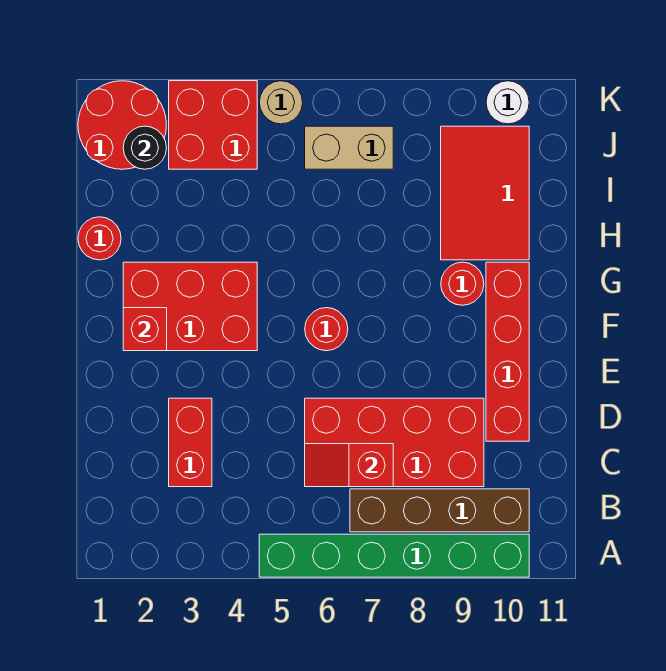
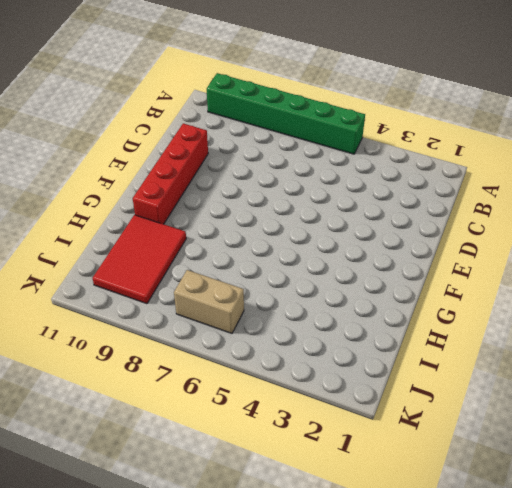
none -> brown 1x4 brick [350,489,529,532]
none -> red 1x2 brick [169,398,212,487]
none -> red 2x4 brick [305,398,484,487]

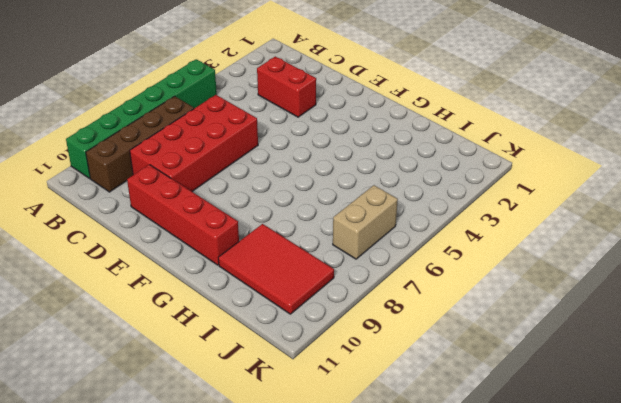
none -> red 2x3 brick [123,262,257,351]
none -> red 1x1 round brick [305,308,348,351]
none -> red 1x1 round brick [441,262,484,305]

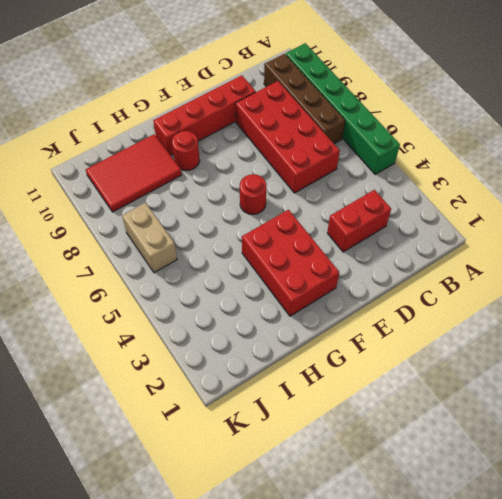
none -> red 1x1 round brick [78,217,121,260]
none -> red 2x2 round brick [78,81,166,169]
none -> red 2x2 brick [169,81,257,169]

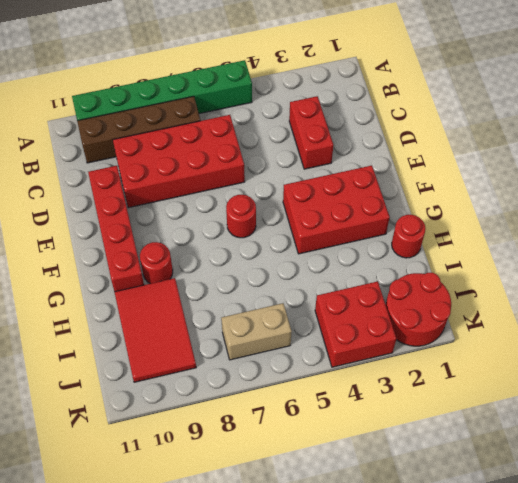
none -> tan 1x1 round brick [259,81,303,124]
none -> white 1x1 round brick [486,81,529,124]
none -> red 1x2 slope [305,444,393,487]

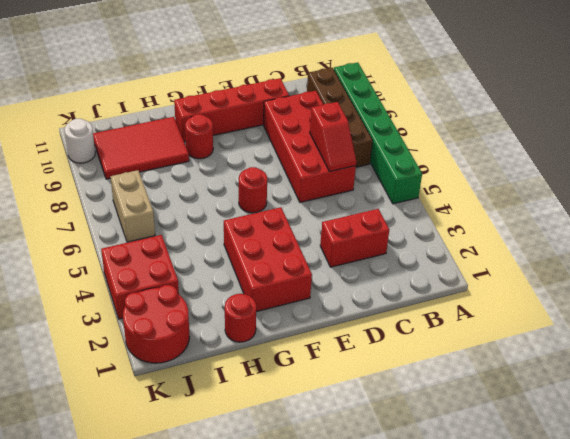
none -> tan 1x1 round brick [259,81,303,124]
none -> red 1x1 brick [123,308,167,351]
none -> black 1x1 round brick [123,126,166,169]

